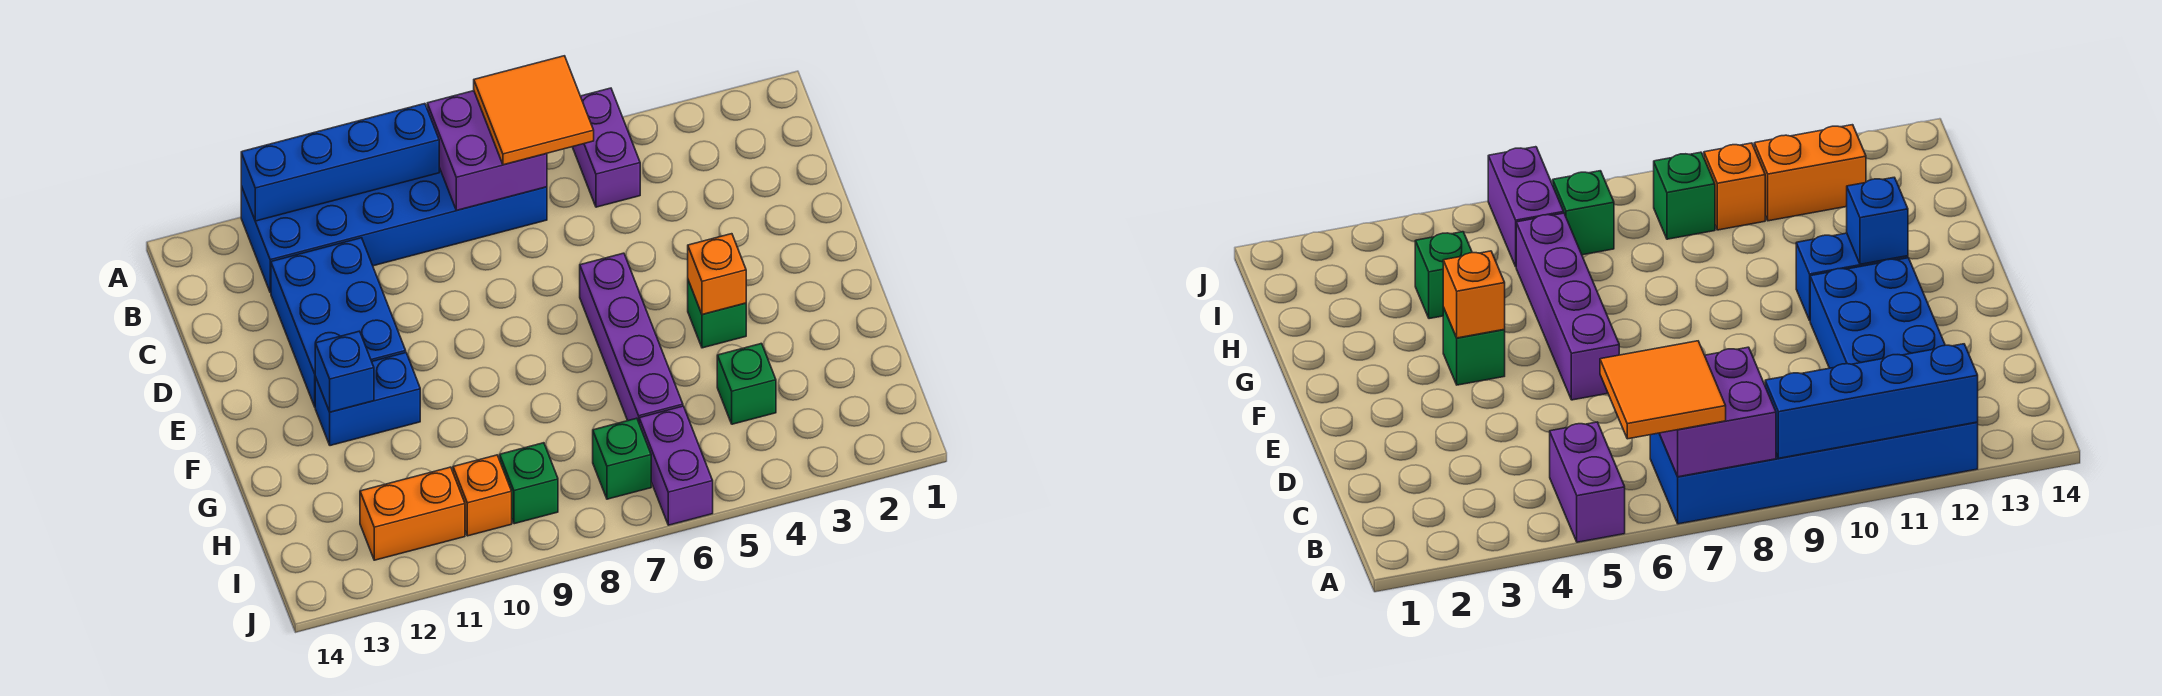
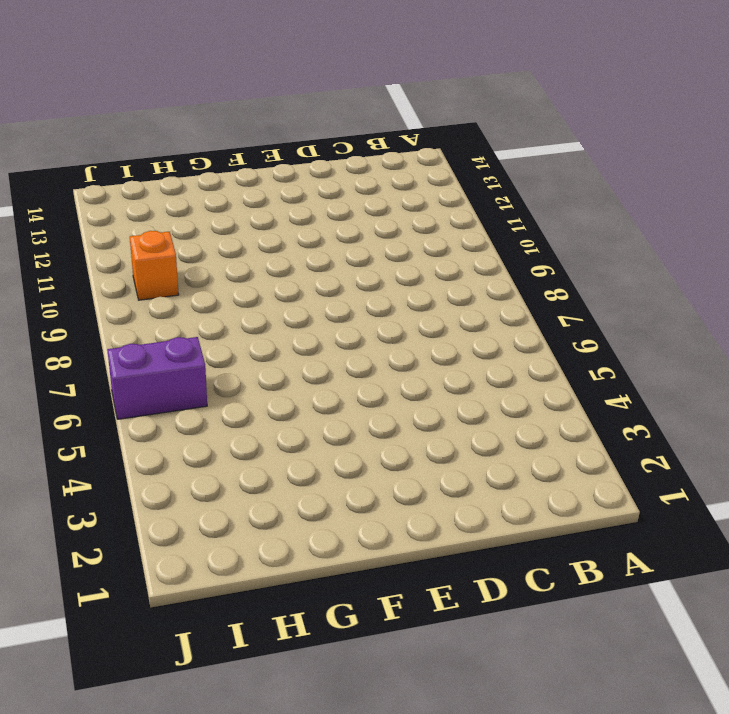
none -> purple 1x2 brick [573,88,640,207]
none -> blue 2x6 brick [241,168,547,293]
none -> blue 2x3 brick [271,238,406,406]

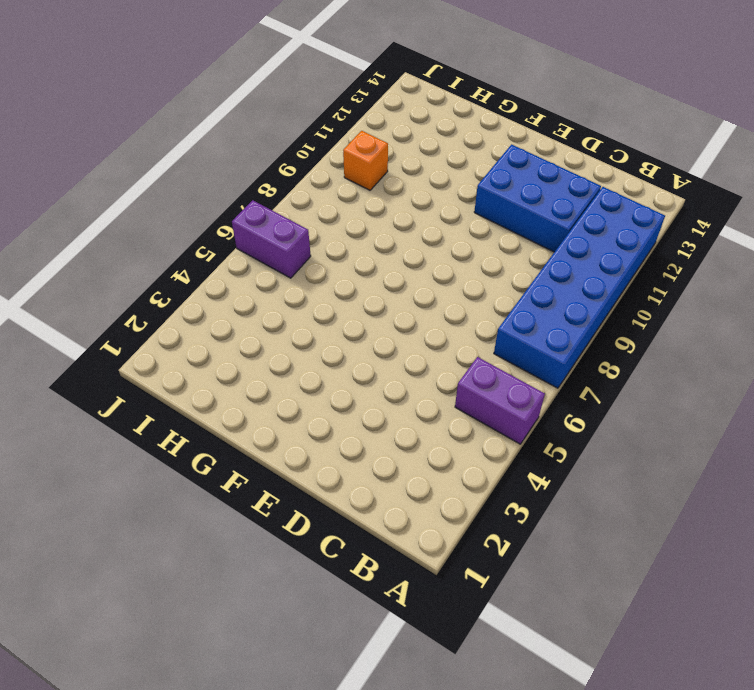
none -> purple 1x4 brick [580,253,683,422]
none -> green 1x1 brick [688,280,746,348]
none -> blue 1x2 brick [315,353,420,446]

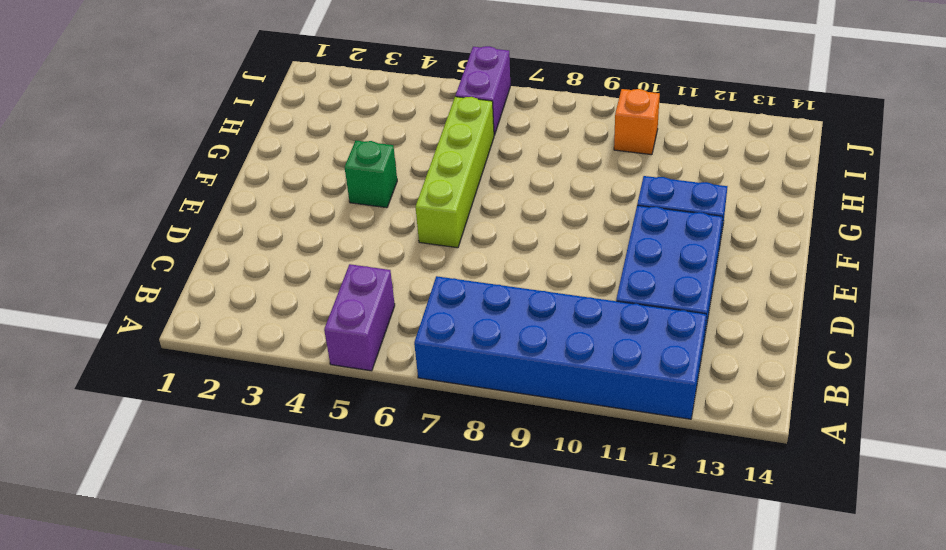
lime 1x4 brick [416,97,494,248] -> purple 1x4 brick [580,253,683,422]
none -> green 1x1 brick [717,344,776,424]
none -> green 1x1 brick [593,418,651,499]
none -> green 1x1 brick [500,443,558,524]

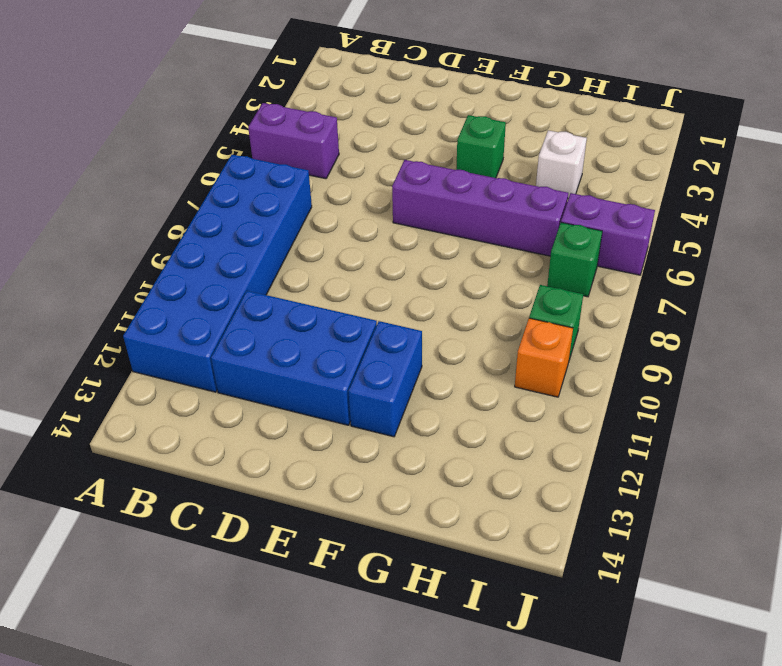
white 1x1 brick [536,130,587,199] -> green 1x1 brick [717,344,776,424]
none -> orange 1x2 brick [360,467,465,560]
none -> purple 2x2 brick [427,91,547,210]
none -> blue 1x4 brick [241,104,439,221]

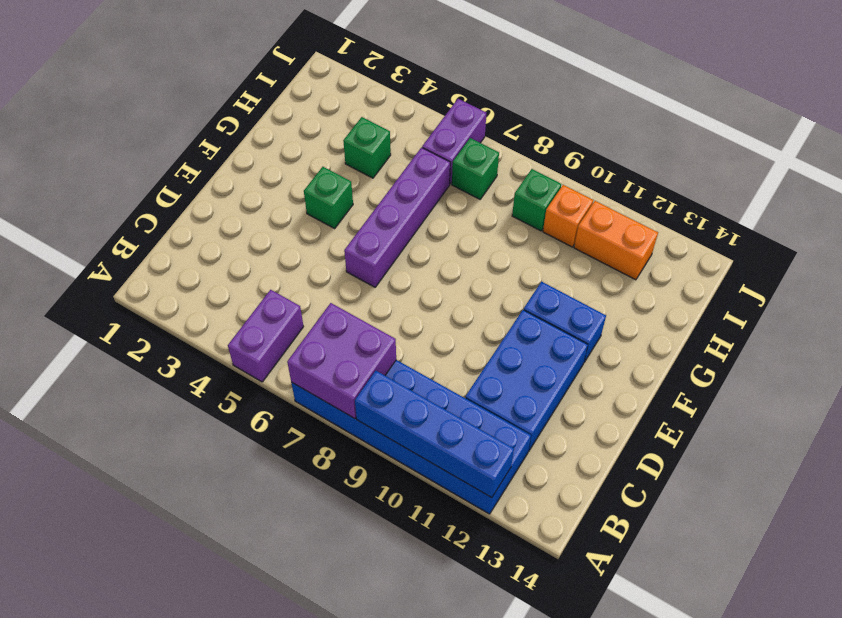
none -> orange 1x1 brick [688,234,746,315]
none -> blue 1x1 brick [315,331,374,412]
none -> orange 2x2 tile [474,56,594,165]

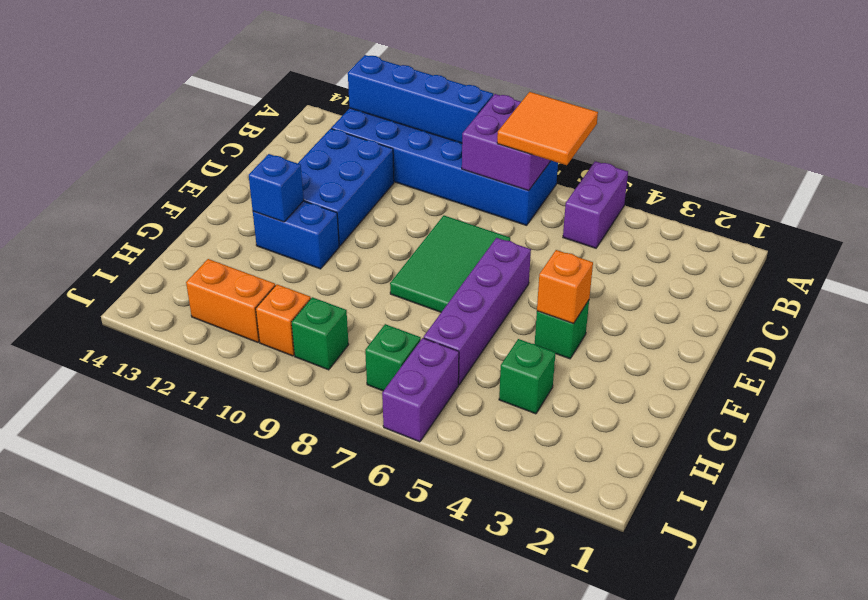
green 2x3 tile [390,216,510,312] -> none

